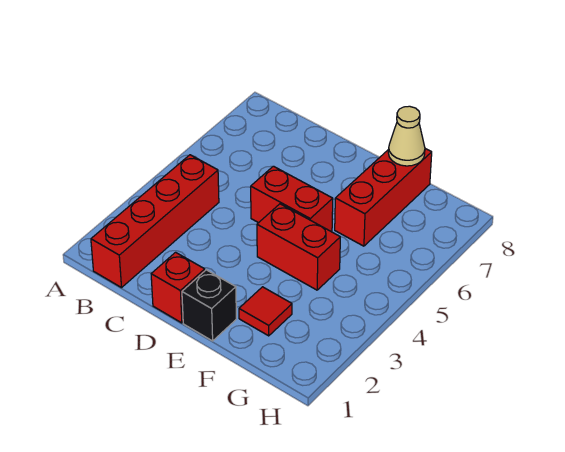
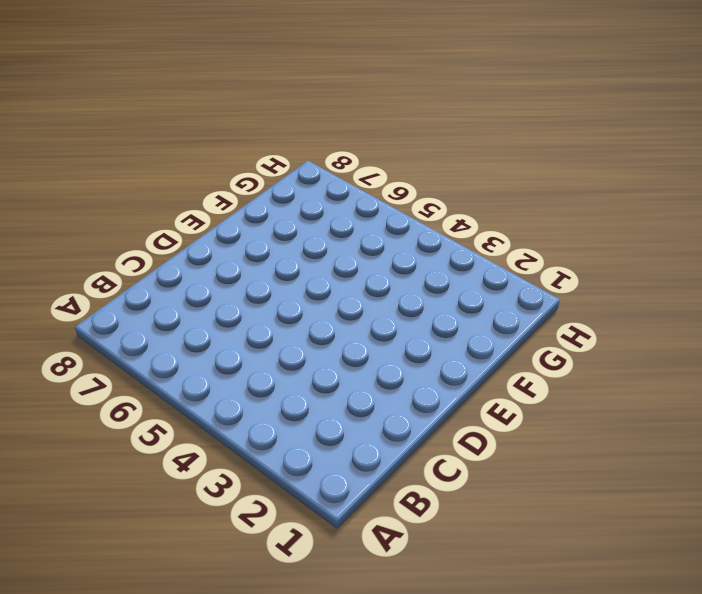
none -> red 1x4 brick [91,155,219,288]
none -> red 1x1 brick [151,252,205,323]

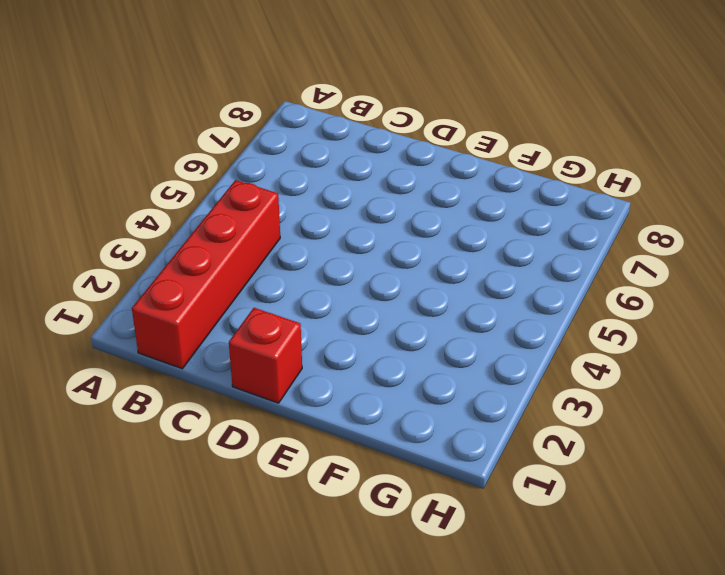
none -> red 1x2 brick [251,166,333,231]
none -> black 1x1 brick [182,270,236,341]

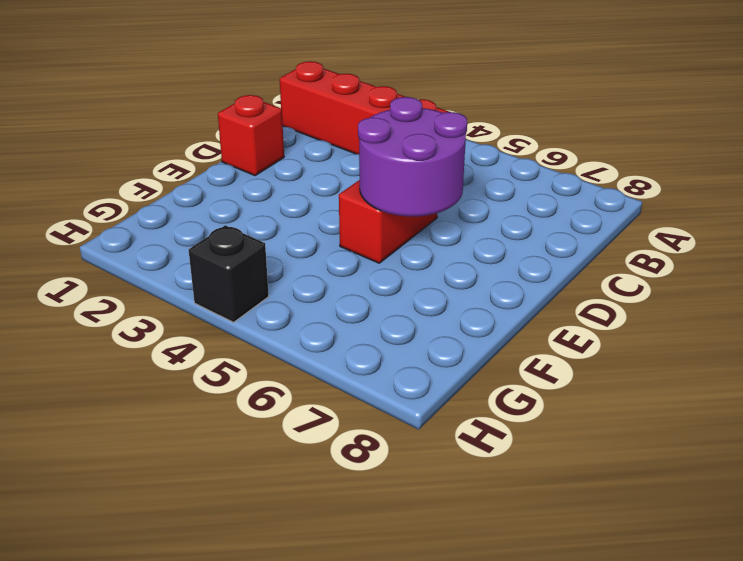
purple 2x2 round brick [358,97,467,217] -> none
black 1x1 brick [189,225,269,322] -> black 1x1 brick moved to [182,270,236,341]
none -> red 1x2 brick [257,204,340,290]
none -> red 1x1 tile [239,287,292,336]

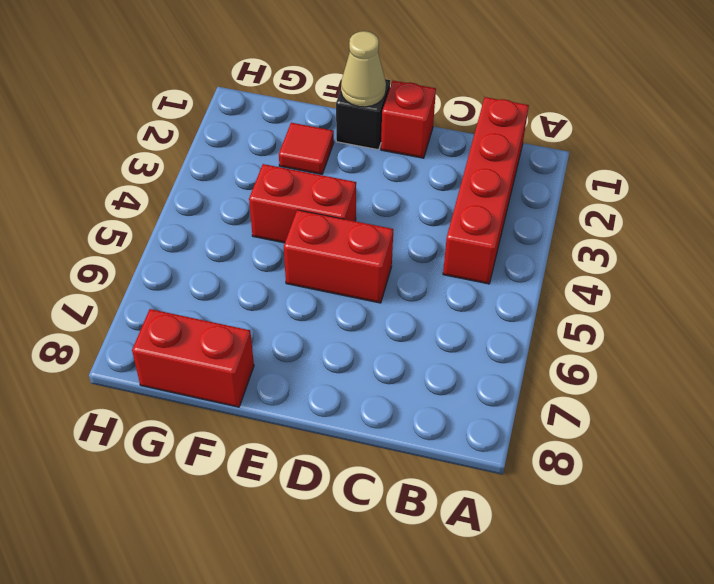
tan 1x1 cone [341,31,386,107] -> tan 1x1 cone moved to [388,106,425,166]
red 1x2 brick [132,309,254,407] -> red 1x3 brick [335,149,432,246]

